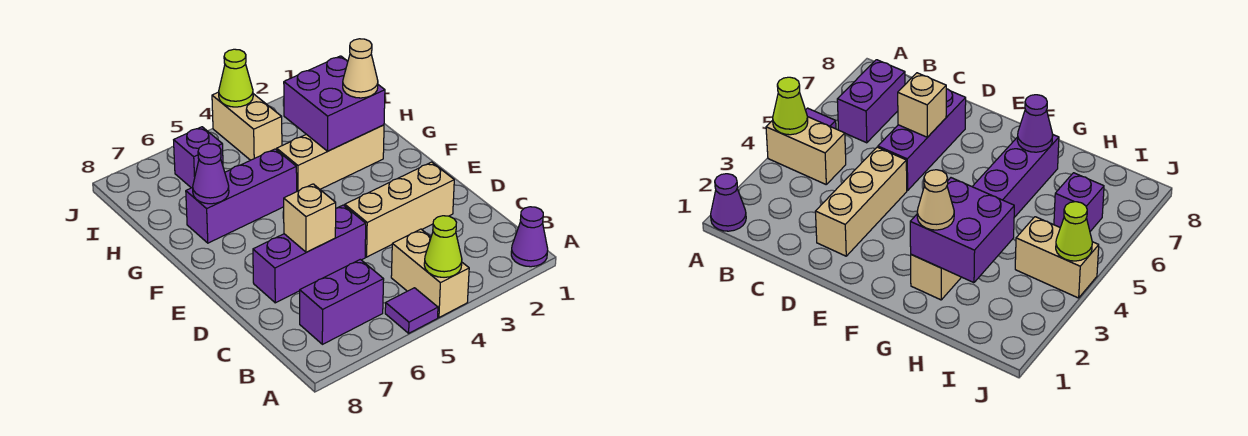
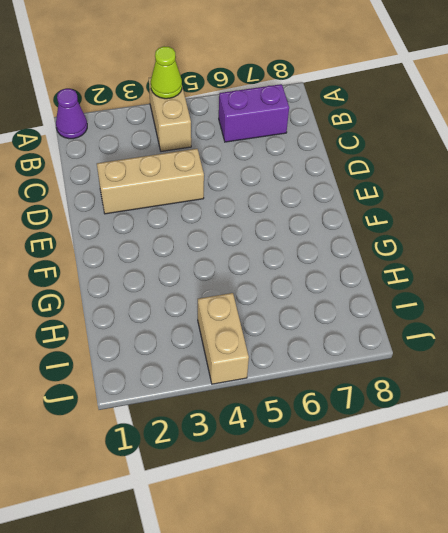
none -> purple 1x1 tile [385,288,438,333]
none -> purple 1x3 brick [253,205,366,303]
none -> tan 1x3 brick [277,125,384,191]

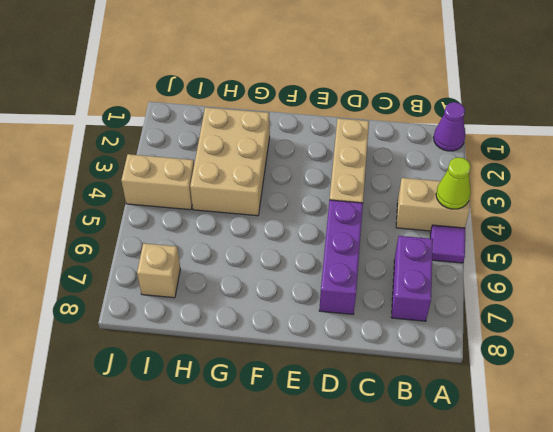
tan 2x3 brick [190,107,270,216] -> tan 1x3 brick [277,125,384,191]
tan 1x1 brick [137,243,180,298] -> tan 1x1 brick moved to [284,184,336,252]
none -> purple 1x3 brick [186,149,297,243]
none -> purple 1x1 brick [174,127,223,188]
none -> purple 2x2 brick [284,56,385,151]

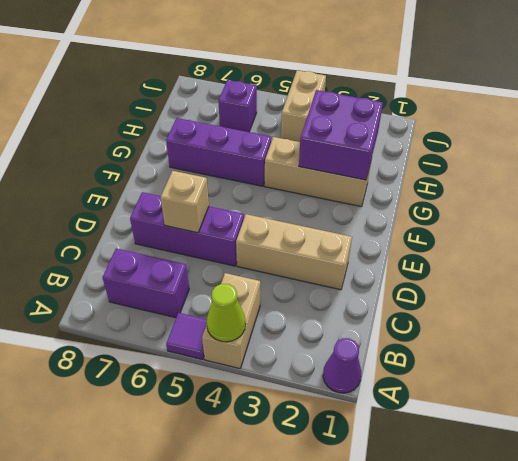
none -> purple 1x1 cone [193,144,229,204]
none -> lime 1x1 cone [219,49,253,107]
none -> tan 1x1 cone [343,39,378,98]

